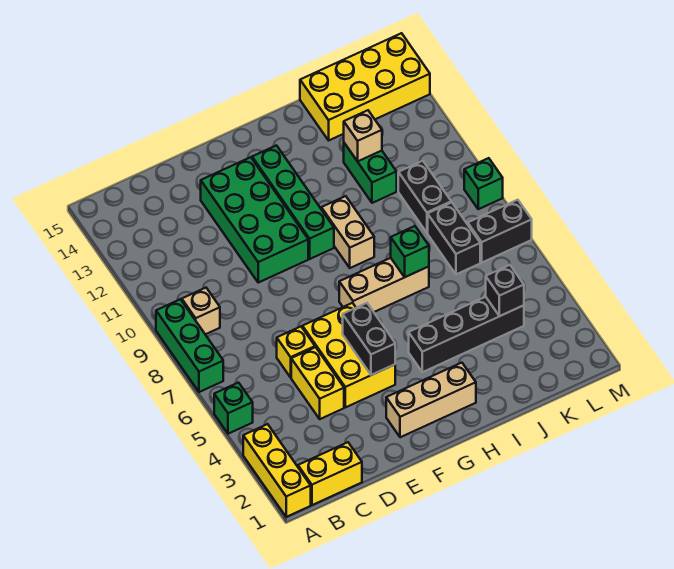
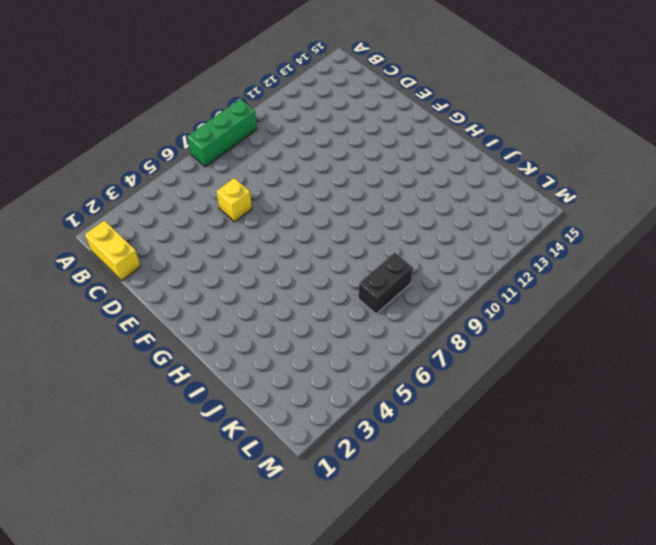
none -> yellow 1x3 brick [243,424,311,517]
none -> green 1x1 brick [214,383,253,434]
none -> tan 1x1 brick [182,288,220,334]

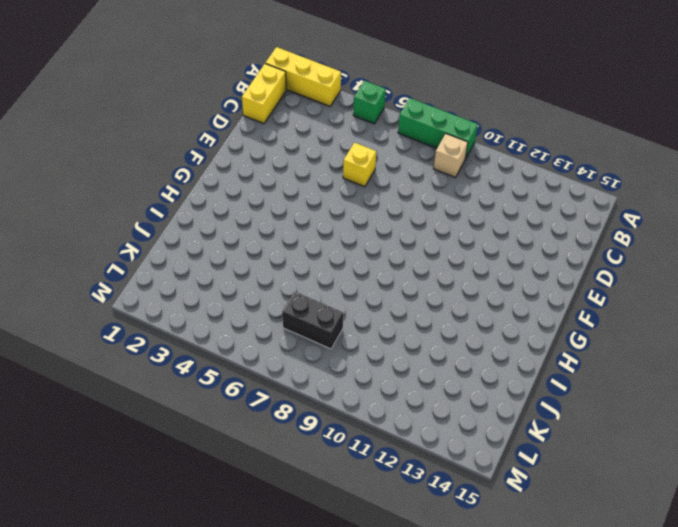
none -> yellow 1x2 brick [291,347,344,419]
none -> yellow 2x3 brick [302,303,395,407]
none -> green 2x4 brick [201,157,308,283]

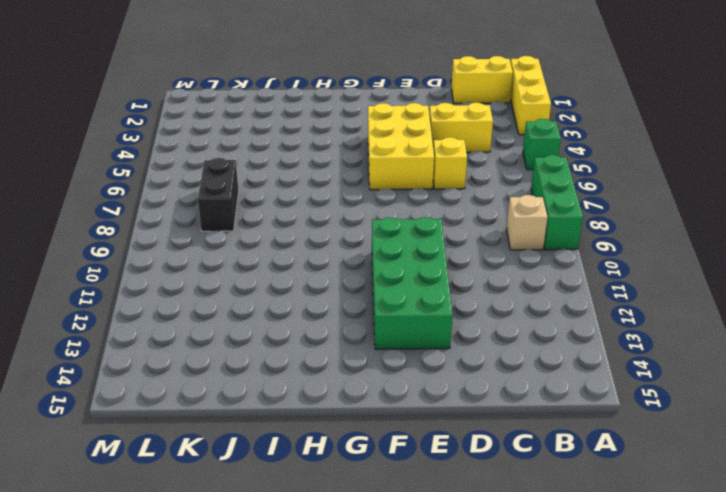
yellow 1x2 brick [429,102,493,152] -> yellow 1x2 brick turned to [291,347,344,419]
none -> tan 1x3 brick [386,363,476,437]
none -> tan 1x3 brick [339,258,429,312]
none -> green 1x4 brick [252,145,334,259]

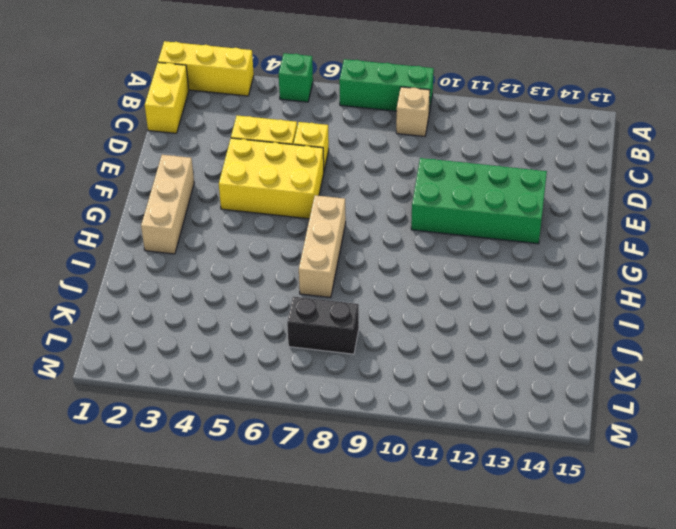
none -> green 1x4 brick [252,145,334,259]
none -> black 1x4 brick [409,297,524,372]
none -> tan 1x2 brick [321,196,374,268]

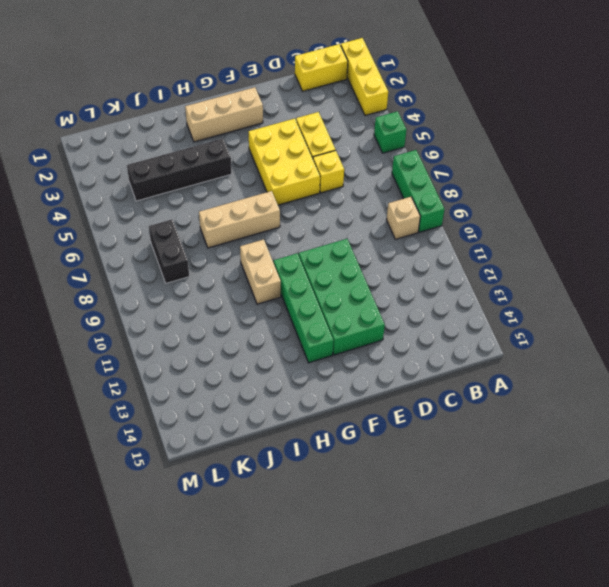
none -> green 1x2 brick [344,143,397,203]
none -> yellow 2x4 brick [300,33,430,140]
none -> black 1x2 brick [398,161,451,233]

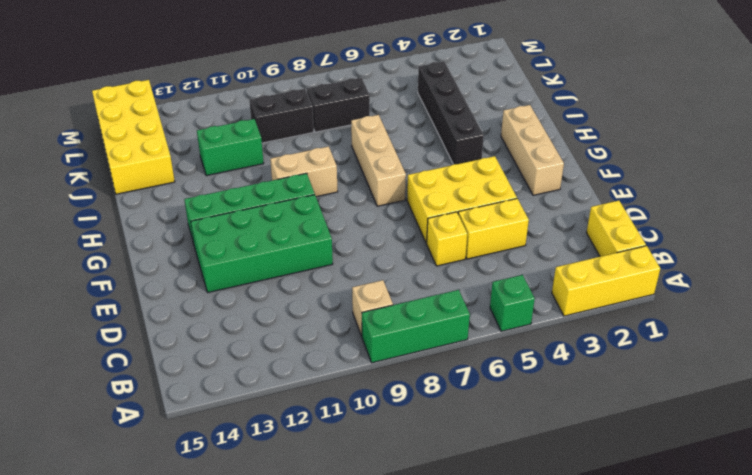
none -> black 1x2 brick [468,200,532,262]
none -> green 1x1 brick [464,158,503,209]
none -> black 1x2 brick [343,303,395,375]

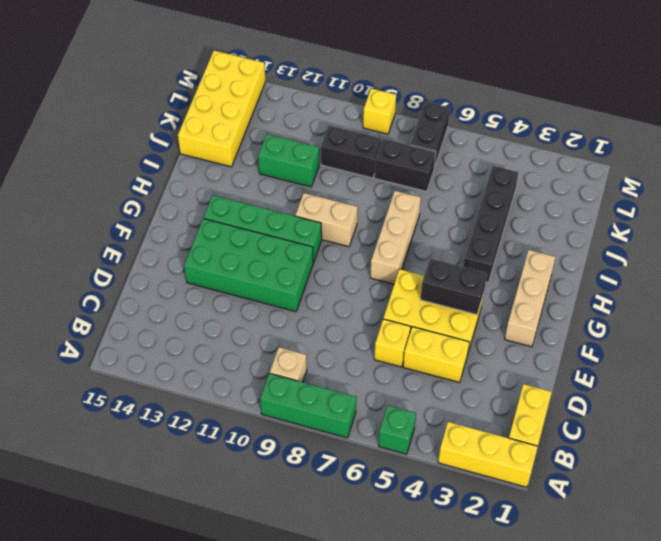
yellow 1x1 brick [363,88,396,134] -> green 1x1 brick [464,158,503,209]
none -> green 1x1 brick [391,226,429,277]
none -> tan 1x1 brick [344,110,382,161]
none -> black 1x1 brick [486,265,524,316]

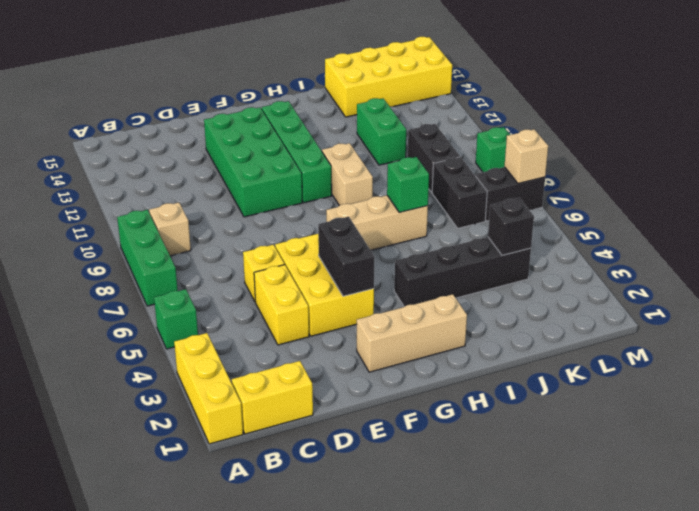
tan 1x1 brick [504,129,548,184] -> tan 1x1 brick moved to [344,110,382,161]

